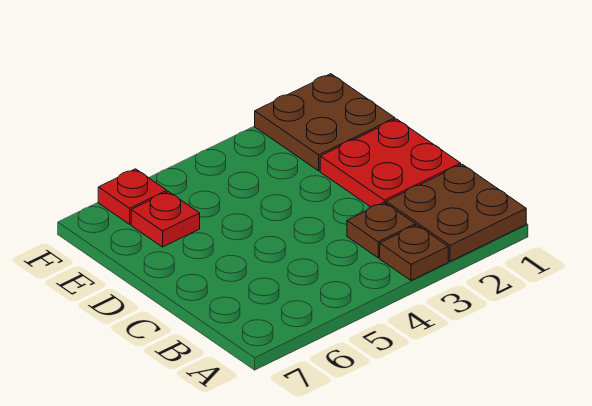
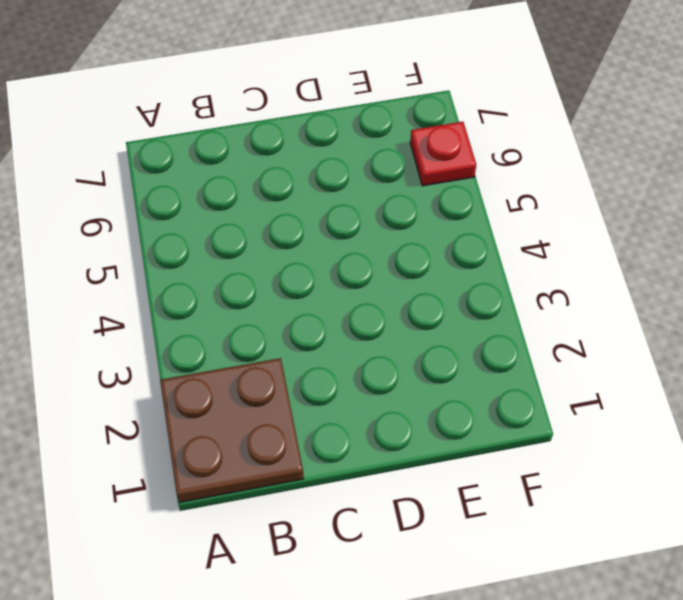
none -> brown 1x1 plate [380,225,448,280]
none -> brown 1x1 plate [347,203,415,258]

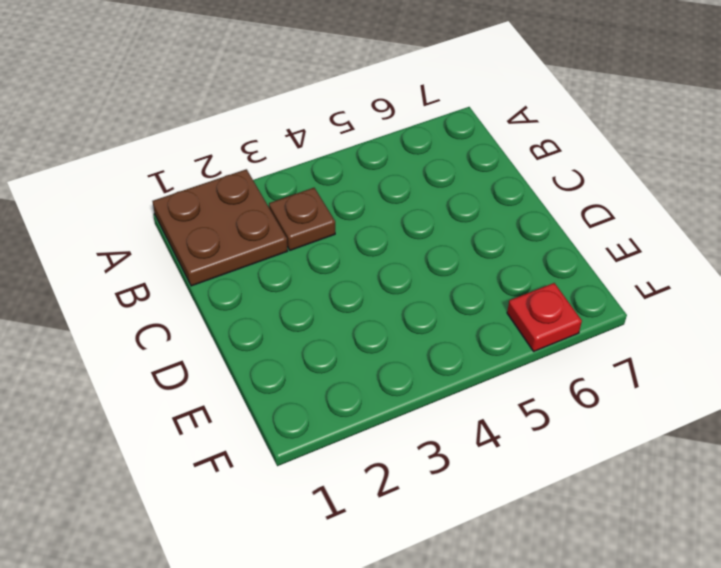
none -> brown 1x1 plate [380,225,448,280]
none -> red 2x2 plate [320,119,461,207]

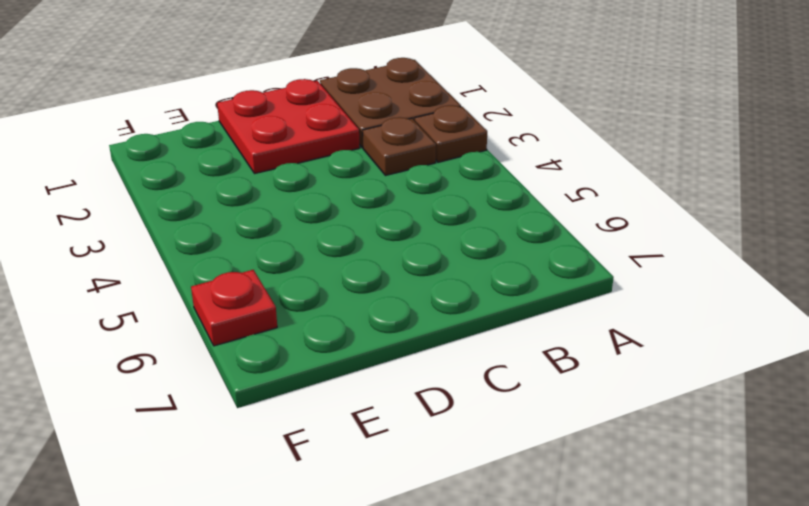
none -> brown 2x2 plate [255,74,395,171]
none -> red 1x1 plate [131,192,200,247]

